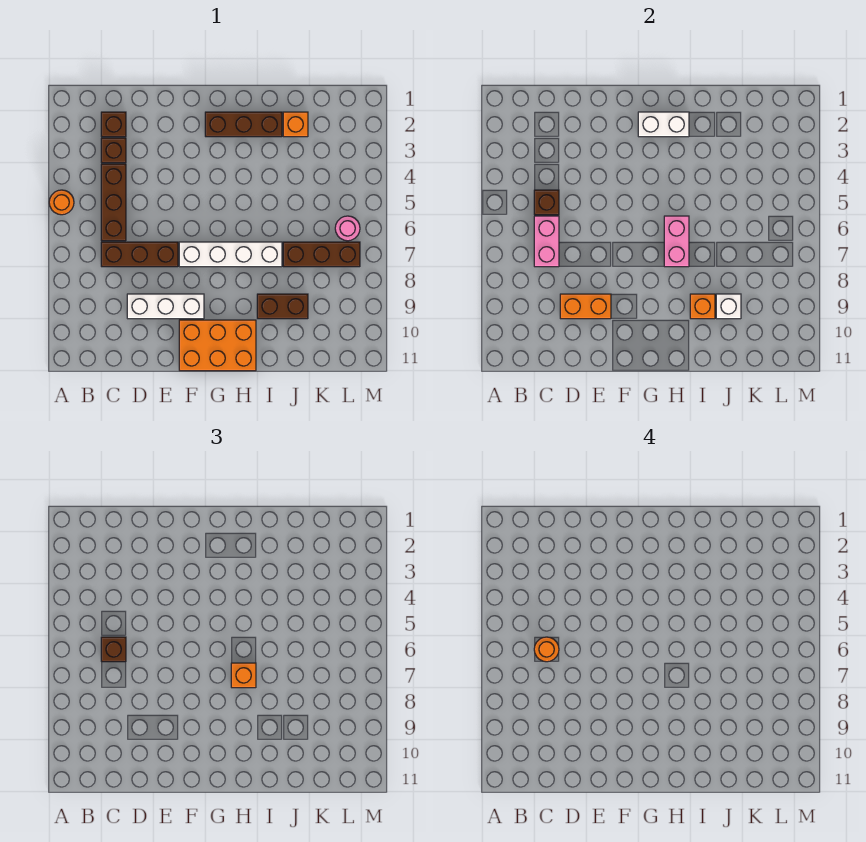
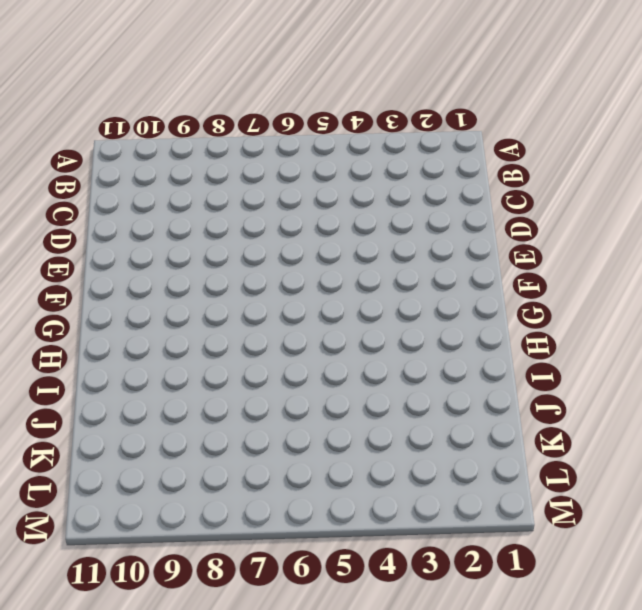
none -> orange 1x1 round brick [49,190,74,215]
none -> brown 1x1 brick [101,112,126,137]
none -> brown 1x1 brick [101,138,126,163]

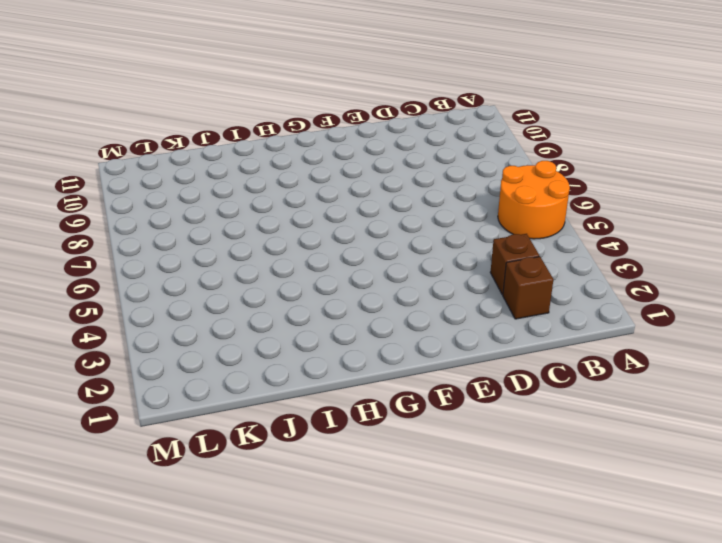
orange 2x2 round brick [498,161,570,239] -> orange 1x1 round brick [49,190,74,215]
none -> brown 1x3 brick [101,164,126,241]
none -> brown 1x3 brick [101,242,178,267]
none -> white 1x3 brick [127,294,204,319]

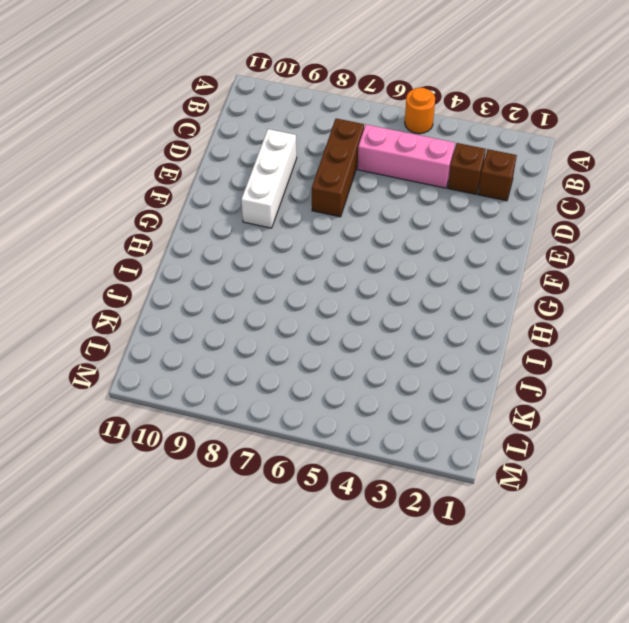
pink 1x3 brick [358,125,455,188] -> brown 1x3 brick [101,164,126,241]
none -> white 1x4 brick [179,242,282,267]
none -> orange 2x3 brick [179,320,256,371]
none -> brown 1x3 brick [205,112,282,137]

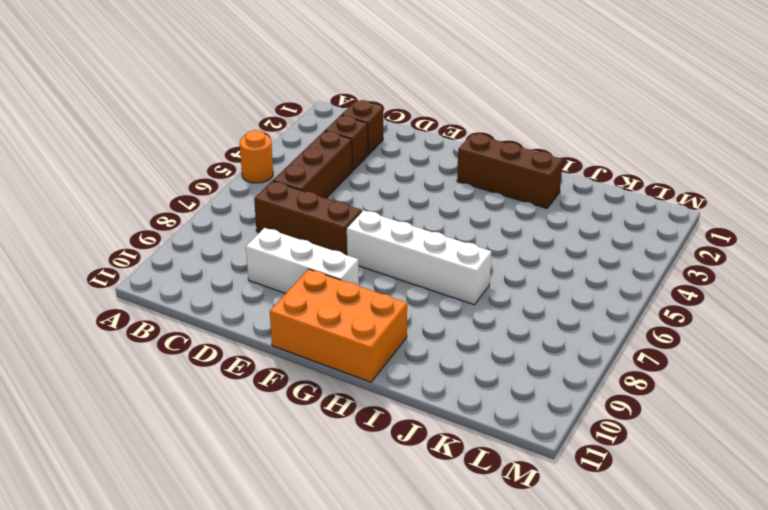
none -> brown 1x2 brick [257,294,308,319]
none -> orange 1x1 brick [283,112,308,137]
none -> brown 1x3 brick [283,242,360,267]

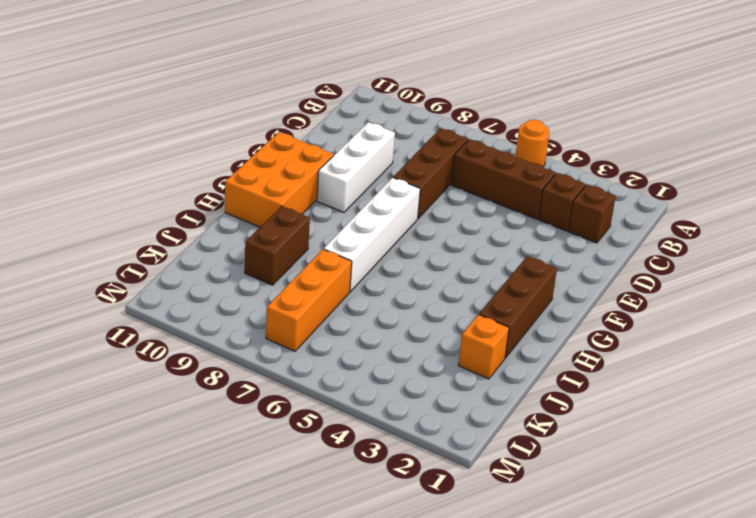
orange 1x3 brick [266,249,352,351] -> brown 1x3 brick [283,242,360,267]
none -> pink 1x1 round brick [335,216,360,241]
none -> brown 1x1 brick [534,190,559,215]
none -> pink 1x2 brick [534,216,559,267]

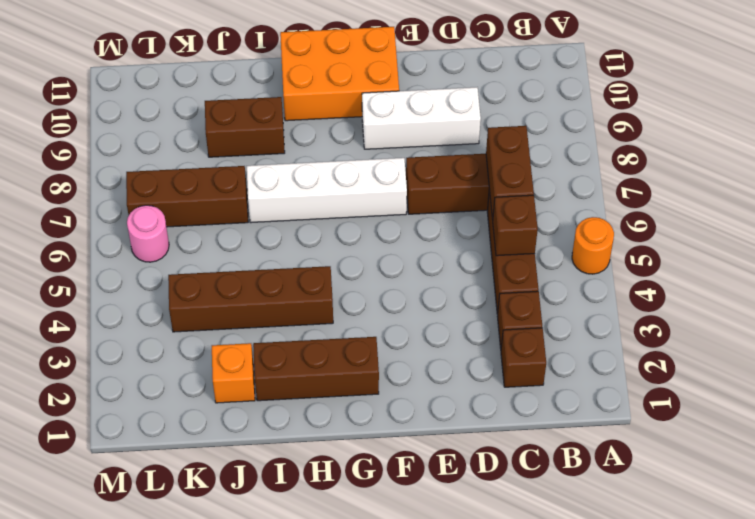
brown 1x2 brick [486,126,534,220] -> pink 1x2 brick [534,216,559,267]
brown 1x4 brick [168,266,333,332] -> none
none -> orange 1x2 brick [560,294,611,319]
none -> white 1x2 brick [638,112,689,137]
none -> pink 1x2 brick [664,216,689,267]

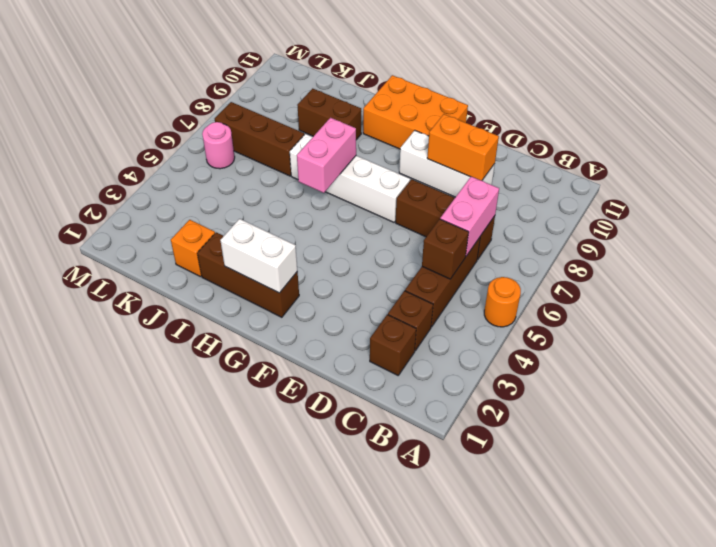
none -> orange 1x1 brick [690,294,715,319]
none -> white 1x1 brick [716,294,741,319]
none -> brown 1x1 brick [101,637,126,662]

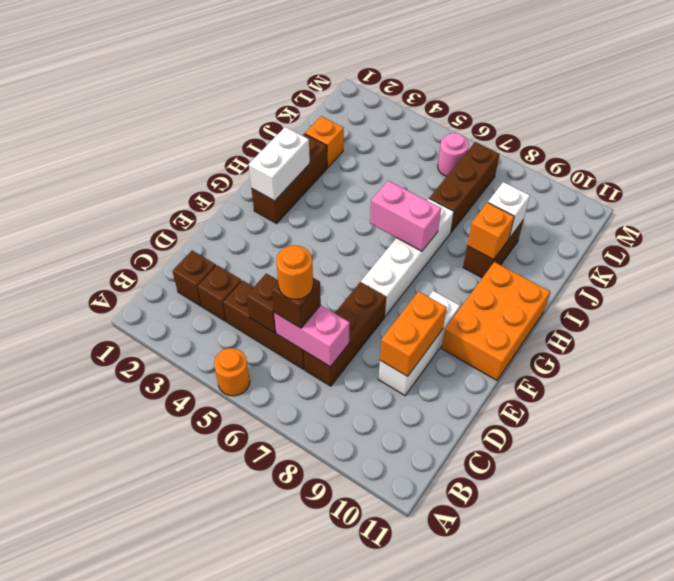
none -> orange 1x1 brick [231,663,256,688]

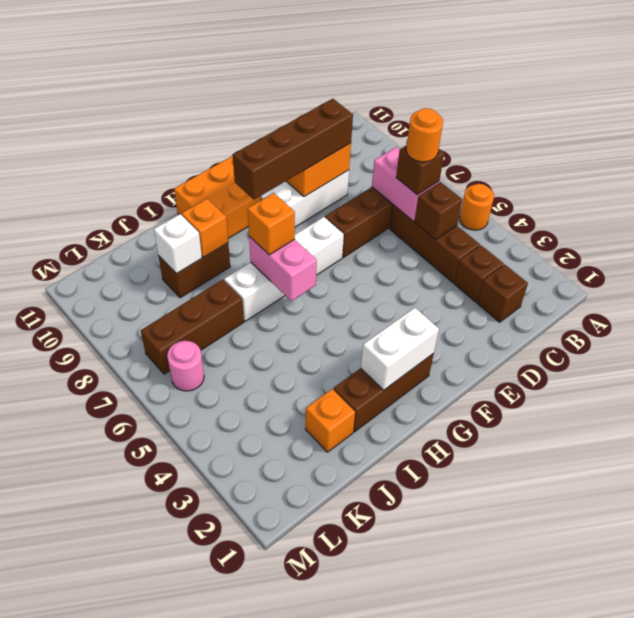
brown 1x4 brick [233,99,353,200] -> none

